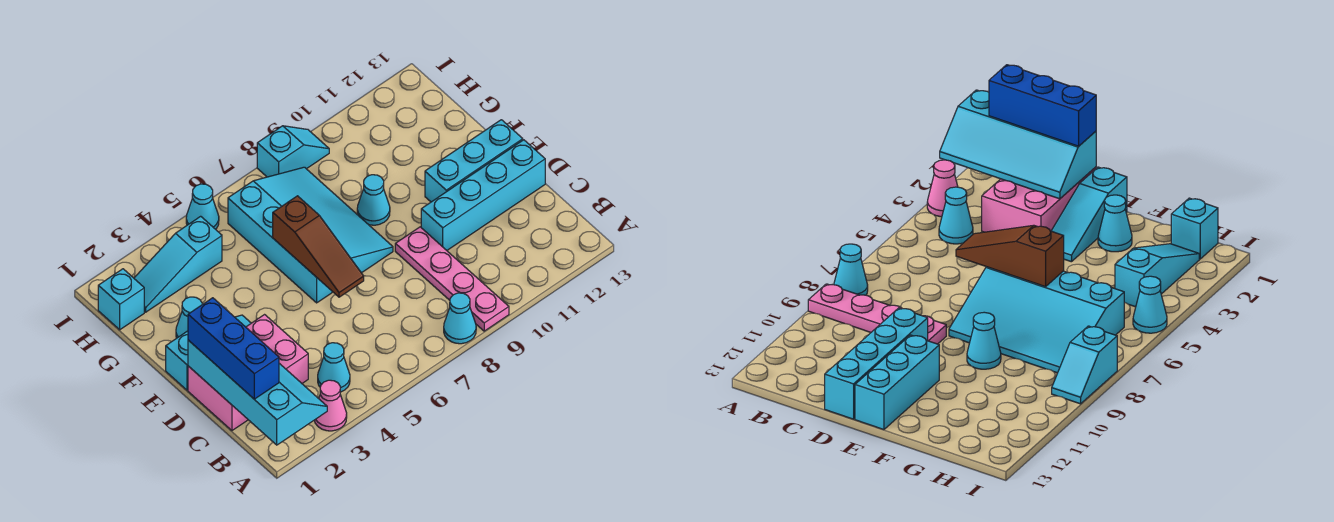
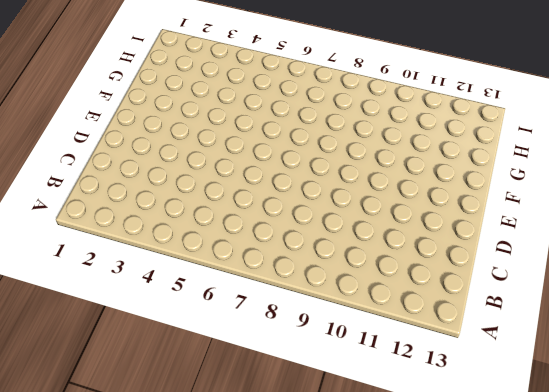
none -> pink 1x1 cone [314,380,347,431]
none -> cyan 1x1 cone [444,293,476,344]
none -> pink 1x4 plate [395,227,509,331]

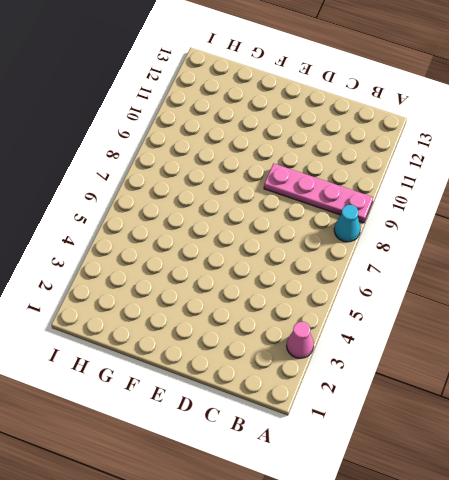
none -> cyan 1x1 cone [318,343,350,392]
none -> pink 2x3 brick [188,315,308,430]
none -> cyan 1x4 brick [421,140,545,250]

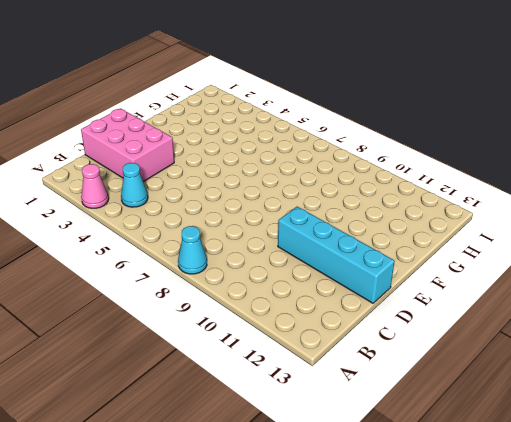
none -> pink 1x4 plate [395,227,509,331]
none -> cyan 1x3 slope [166,315,251,390]
none -> cyan 3x4 slope [228,167,393,303]

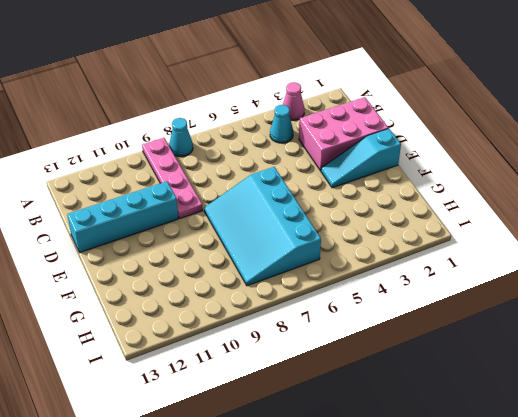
none -> cyan 1x3 brick [425,120,523,202]
none -> cyan 1x1 cone [176,297,202,338]
none -> cyan 1x1 cone [357,175,390,225]

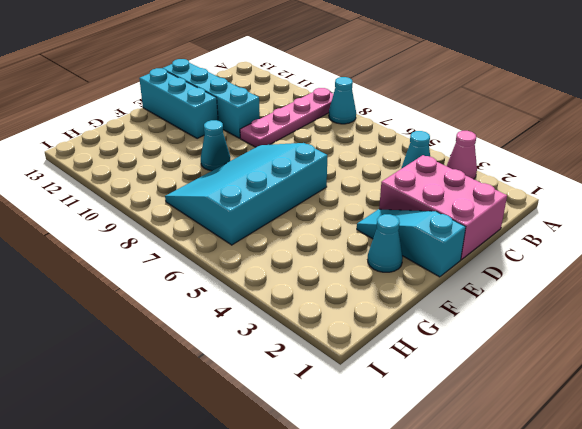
none -> cyan 1x1 brick [98,269,144,330]
none -> cyan 1x3 slope [134,216,222,312]
none -> cyan 1x1 cone [186,184,219,229]

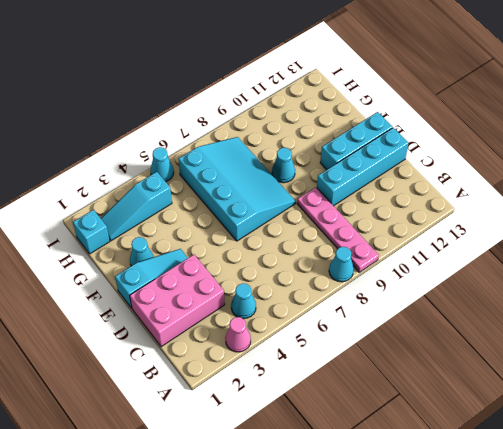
none -> cyan 1x2 slope [257,126,329,177]
none -> cyan 2x4 slope [188,340,327,445]
none -> brown 1x3 slope [273,196,364,297]

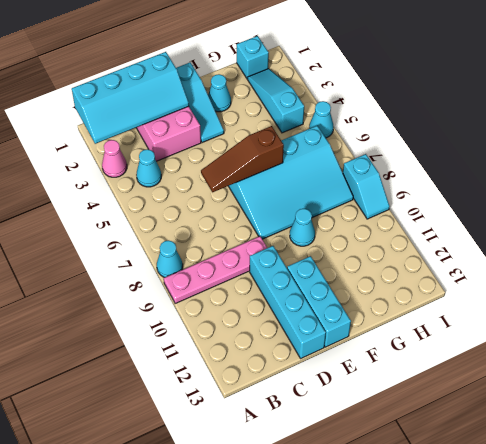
none -> blue 1x3 brick [188,298,279,399]

